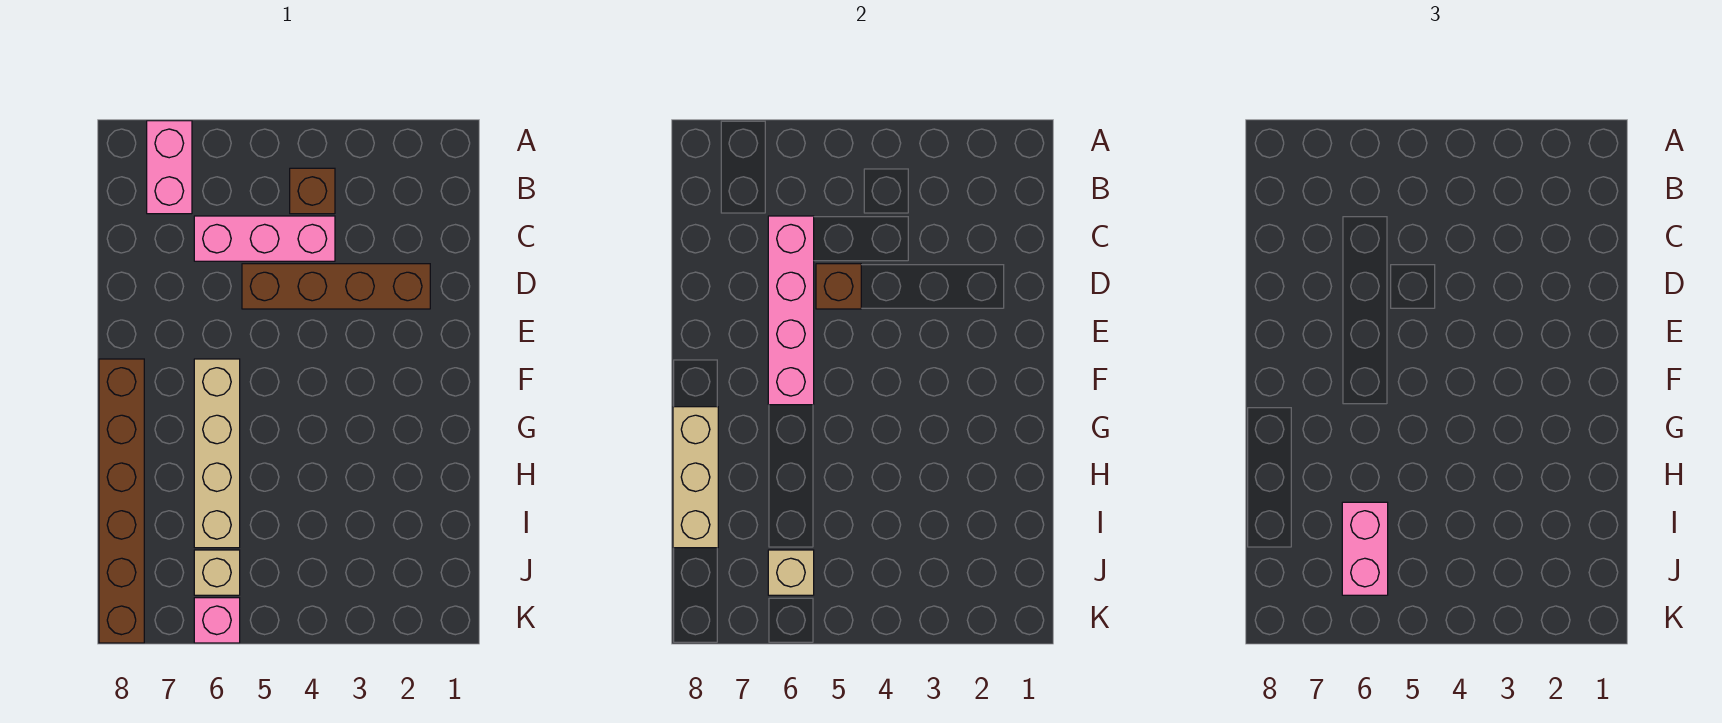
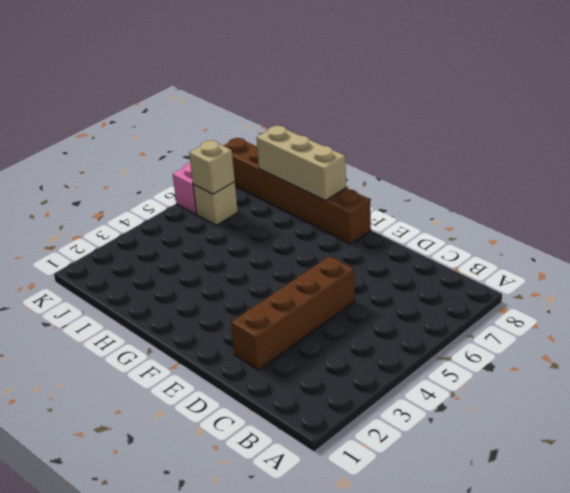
none -> pink 1x2 brick [147,121,192,214]
none -> brown 1x1 brick [290,168,335,214]
none -> pink 1x3 brick [194,216,335,261]

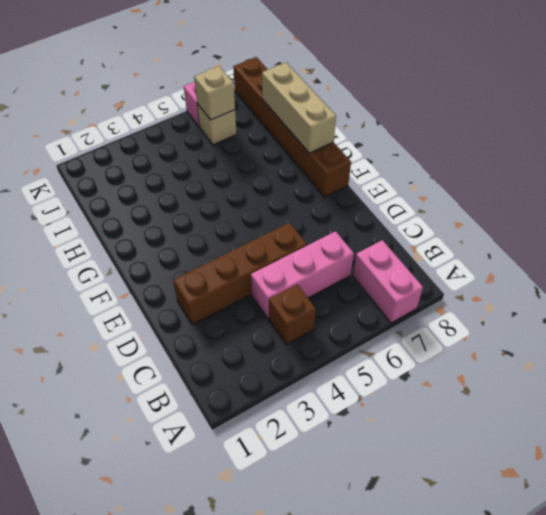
none -> tan 1x4 brick [194,359,240,548]
none -> pink 1x4 brick [768,216,814,405]
none -> brown 1x1 brick [816,264,861,309]

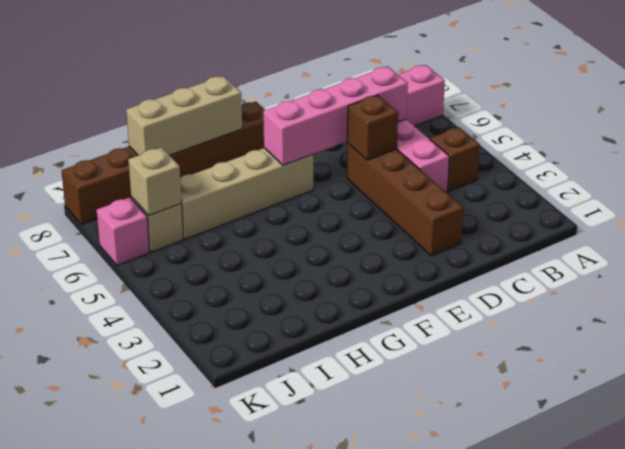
none -> pink 1x2 brick [1342,502,1388,595]

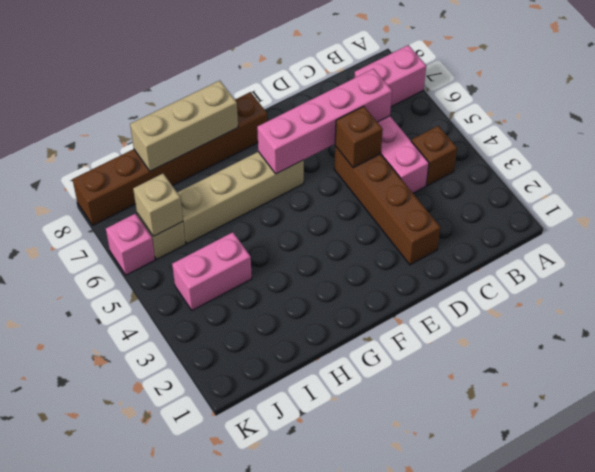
pink 1x2 brick [172,232,252,310] -> pink 1x2 brick moved to [1342,502,1388,595]

